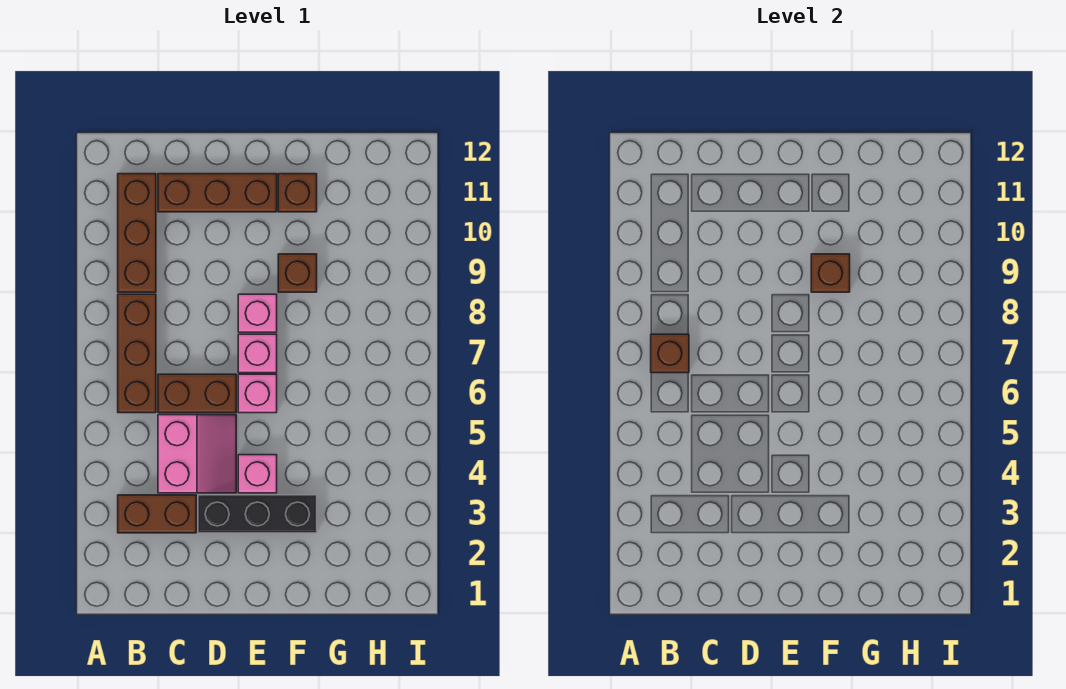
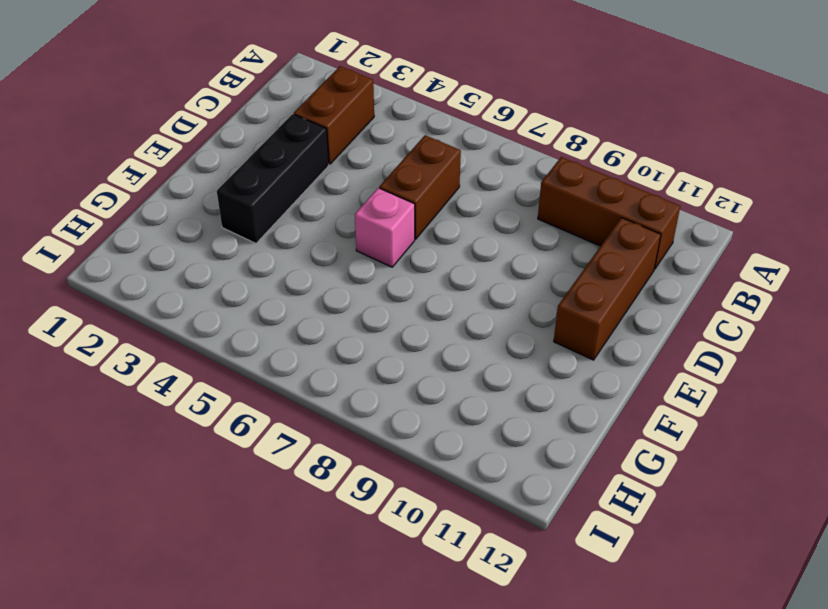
none -> brown 1x3 brick [118,294,156,413]
none -> pink 2x2 slope [158,415,236,493]
none -> pink 1x1 brick [238,455,277,493]

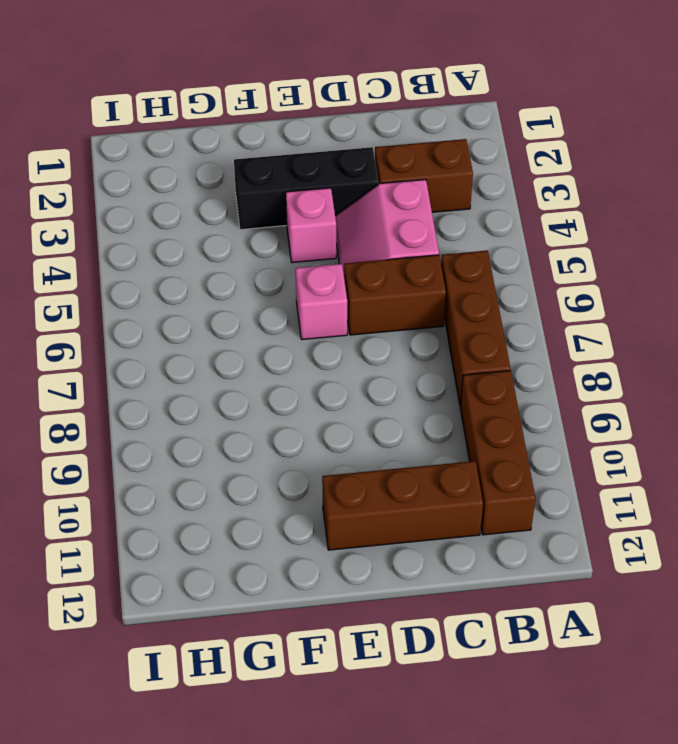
none -> pink 1x1 brick [238,334,277,373]
none -> pink 1x1 brick [238,294,277,332]
none -> brown 1x1 brick [278,254,317,292]

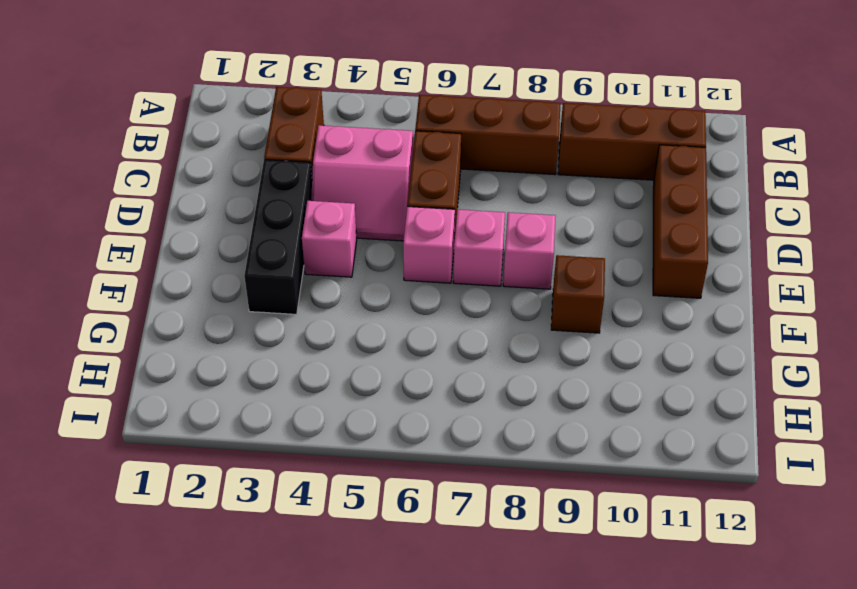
none -> brown 1x1 brick [278,174,317,212]
none -> brown 1x1 brick [651,334,689,373]
none -> brown 1x1 brick [811,254,850,292]

